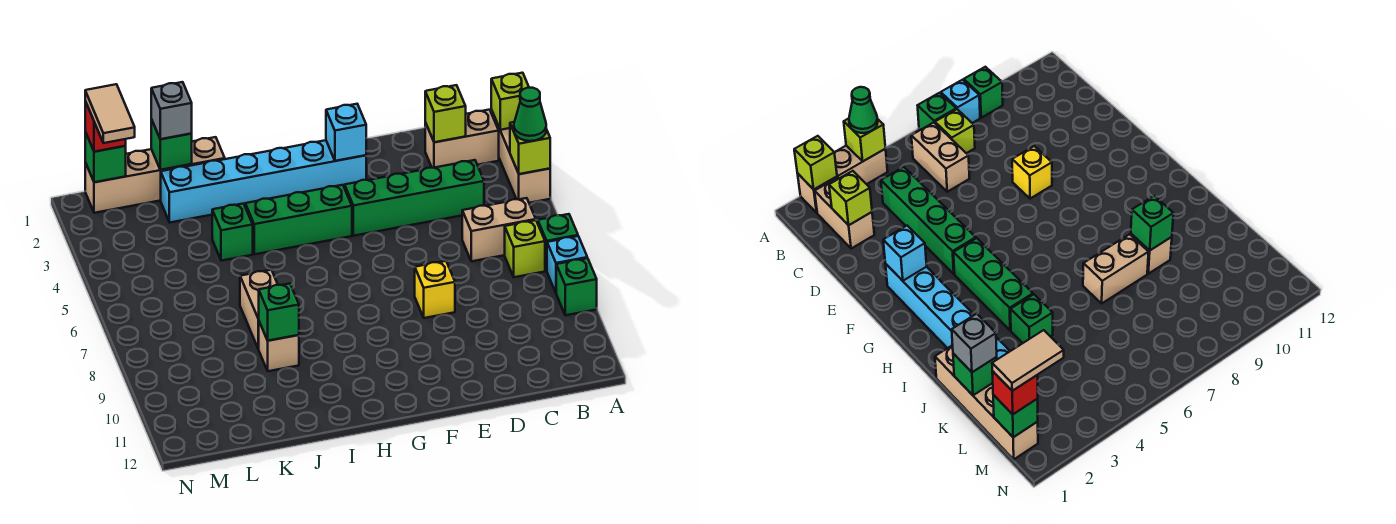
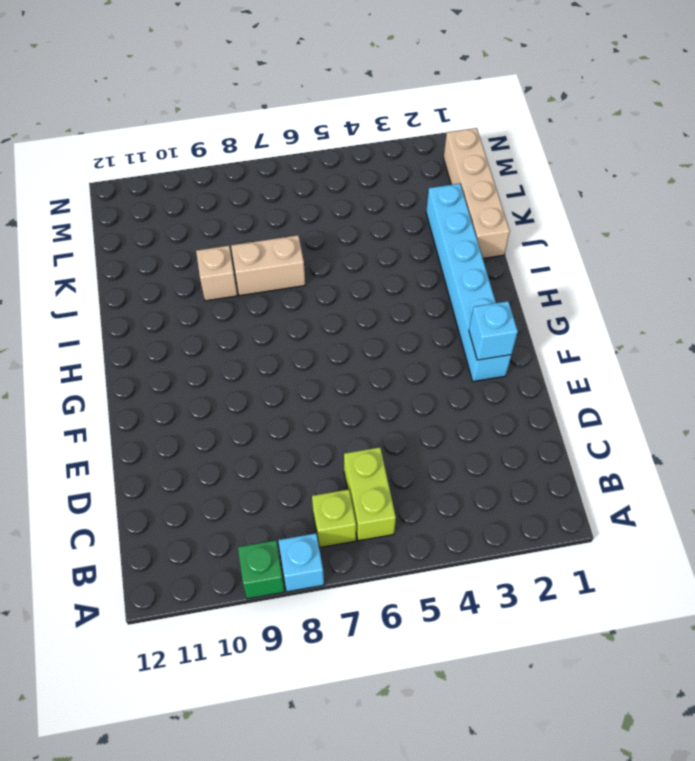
lime 1x2 brick [344,447,396,541] -> tan 1x2 brick [462,198,536,261]
none -> tan 1x3 brick [491,110,550,203]
none -> green 1x1 brick [538,214,578,271]
none -> tan 1x2 brick [425,110,499,168]

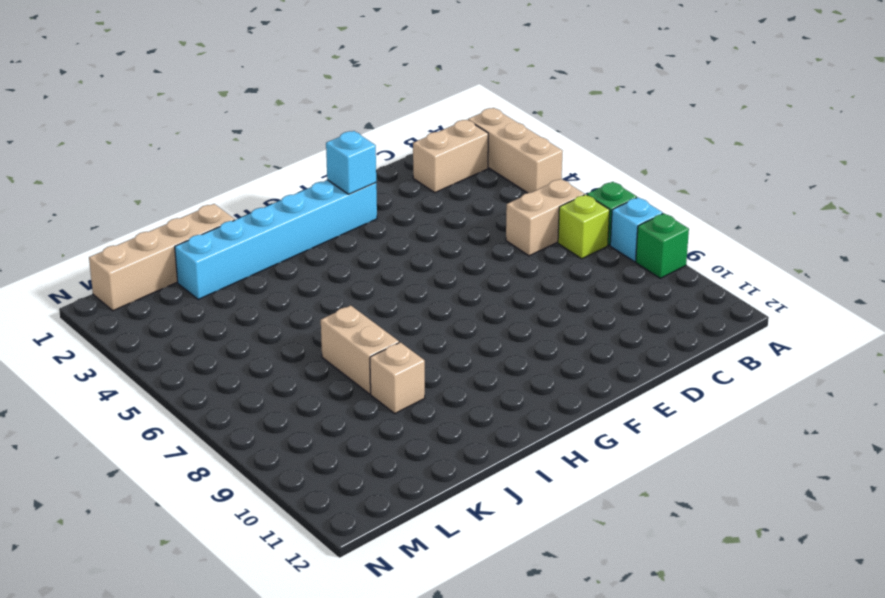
none -> green 1x4 brick [345,160,484,236]
none -> yellow 1x1 brick [415,261,455,318]
none -> green 1x3 brick [245,185,352,254]

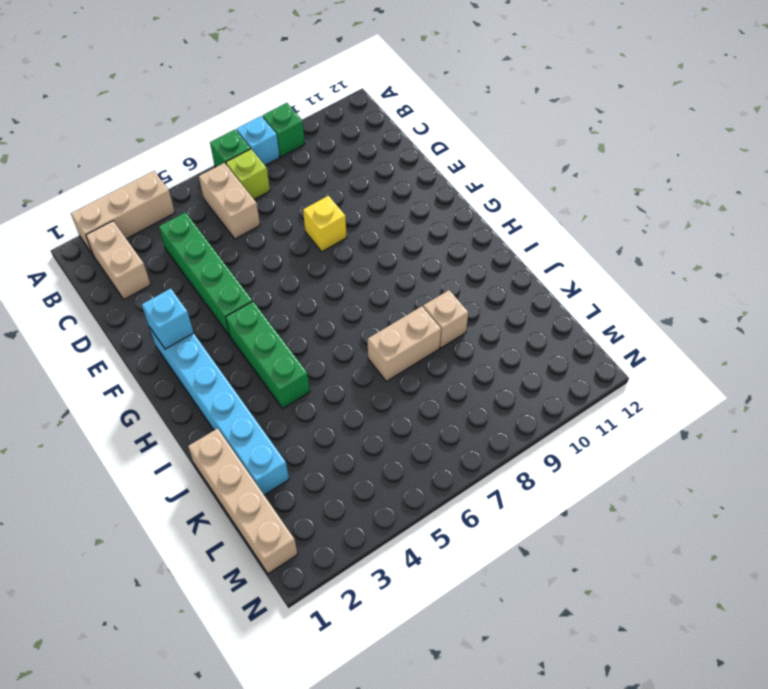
none -> green 1x1 brick [212,204,253,261]
none -> lime 1x1 brick [491,73,529,130]
none -> lime 1x1 brick [510,122,550,174]

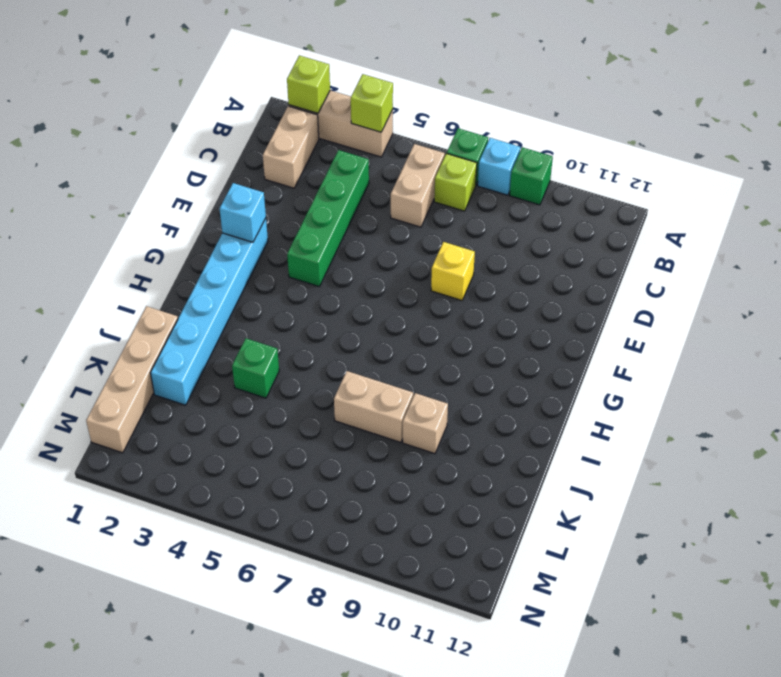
none -> green 1x3 brick [245,185,352,254]
none -> lime 1x1 brick [425,85,466,142]
none -> green 1x1 brick [259,284,299,341]

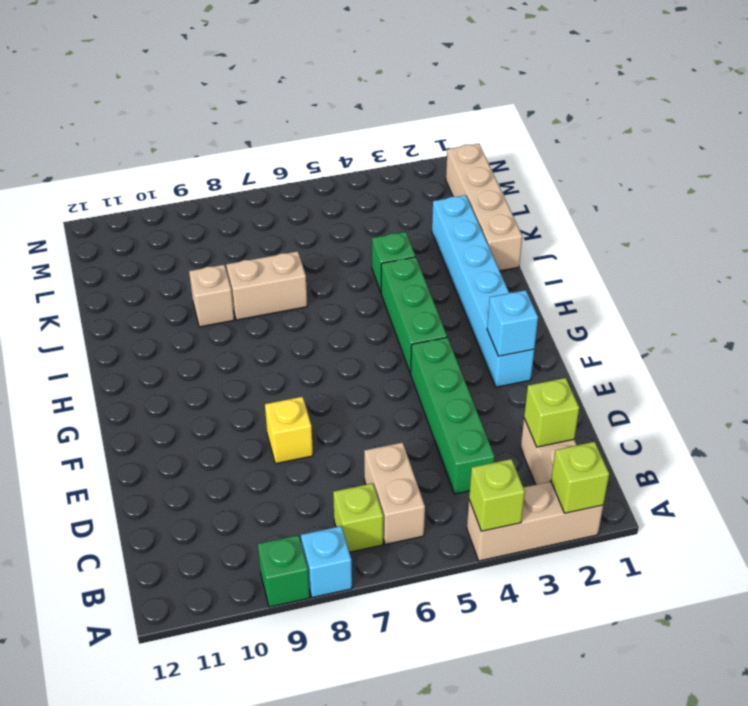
none -> green 1x1 brick [538,214,578,271]
none -> green 1x1 brick [259,284,299,341]
none -> green 1x1 brick [151,119,192,170]

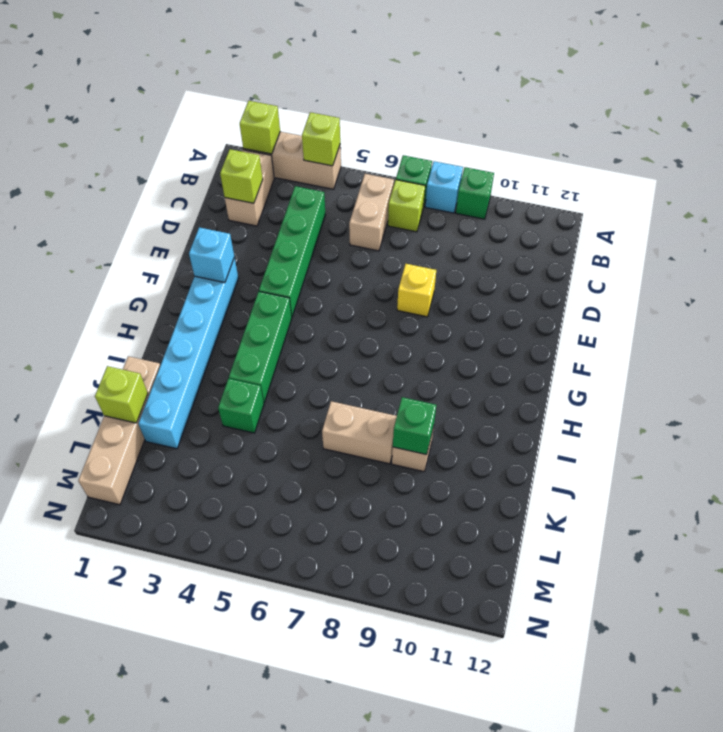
lime 1x1 brick [95,366,148,423] -> green 1x1 brick [151,119,192,170]
none -> green 1x1 brick [85,132,126,182]
none -> green 1x1 cone [514,88,546,141]
none -> grey 1x1 brick [151,82,192,139]

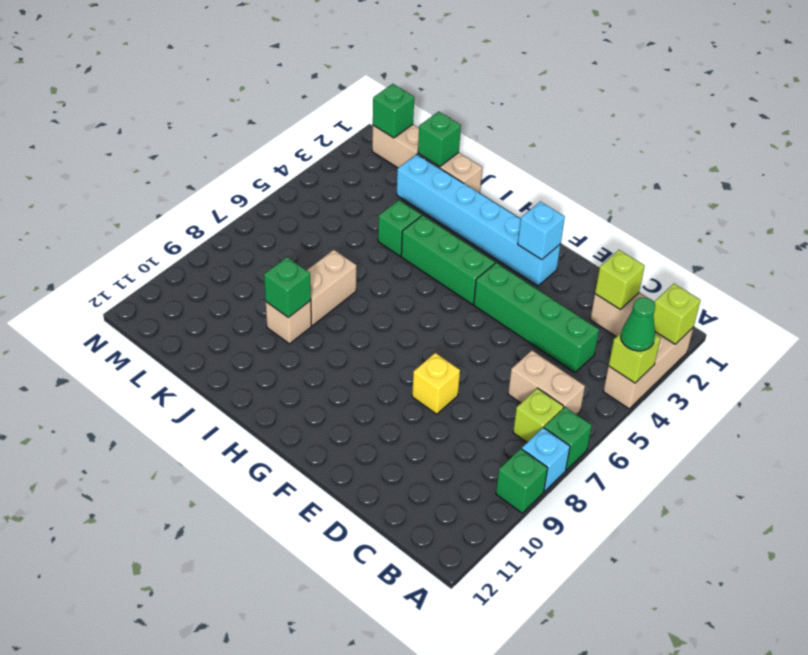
none -> grey 1x1 brick [151,82,192,139]
none -> red 1x1 brick [85,101,126,152]
none -> tan 1x2 tile [85,84,135,143]

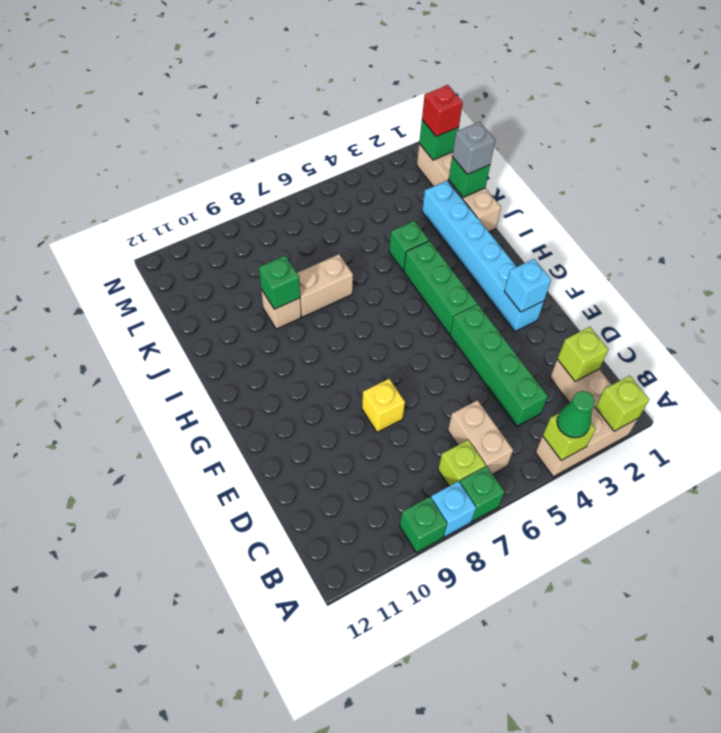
none -> tan 1x2 tile [85,84,135,143]

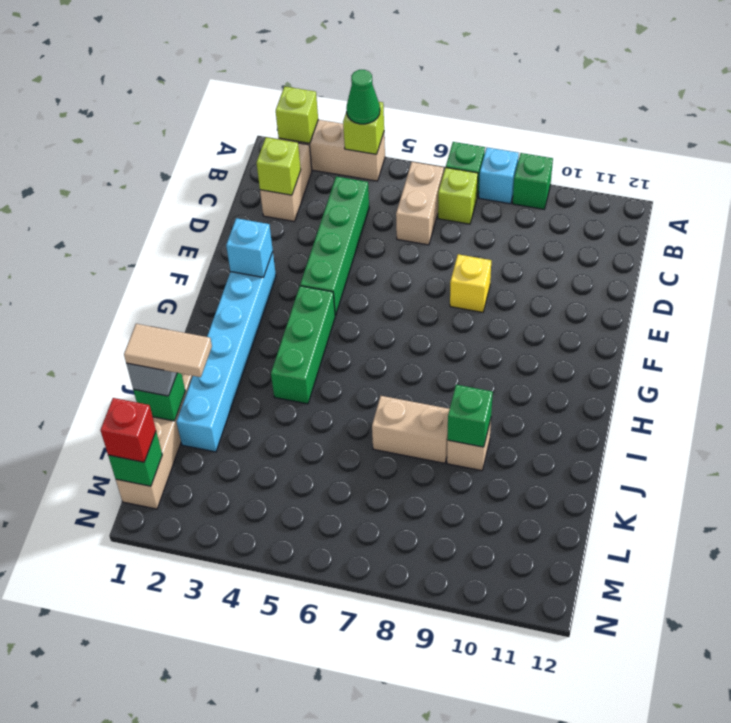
tan 1x2 tile [124,324,212,377] -> tan 1x2 tile moved to [85,84,135,143]
none -> green 1x1 brick [212,204,253,261]

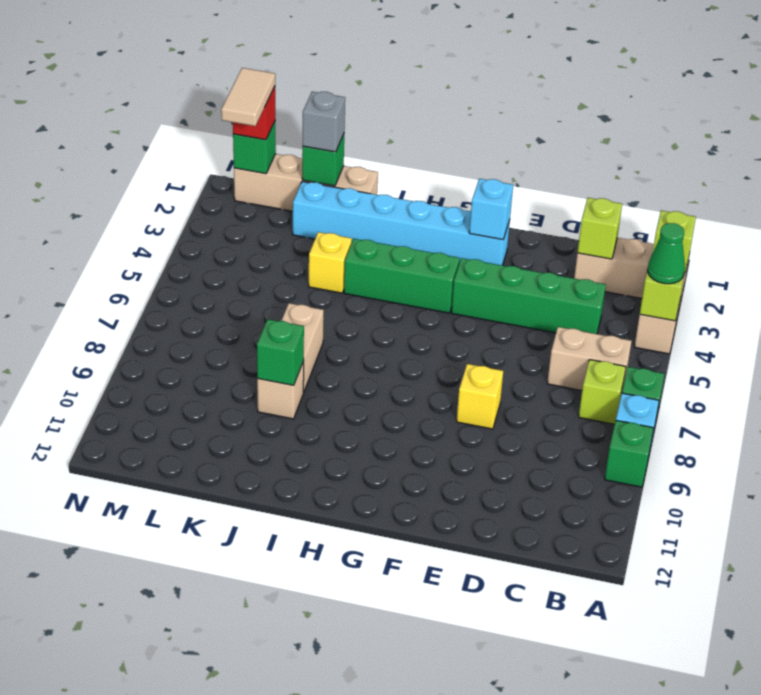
yellow 1x1 brick [309,232,352,293] -> green 1x1 brick [212,204,253,261]

